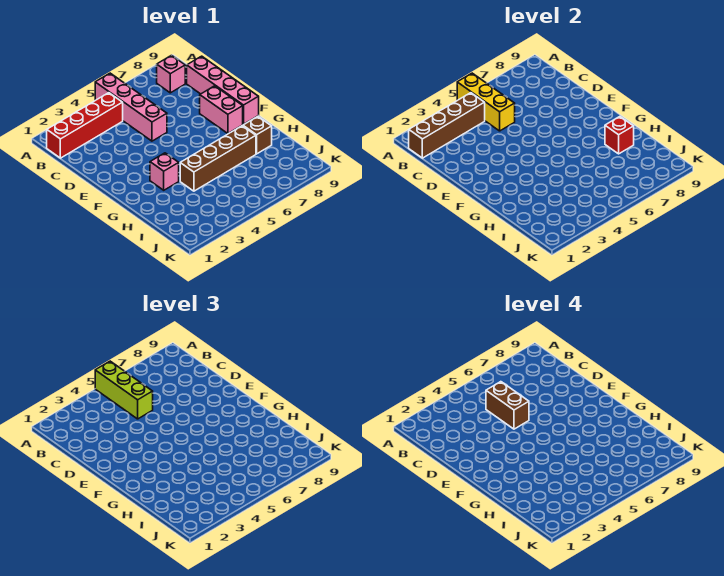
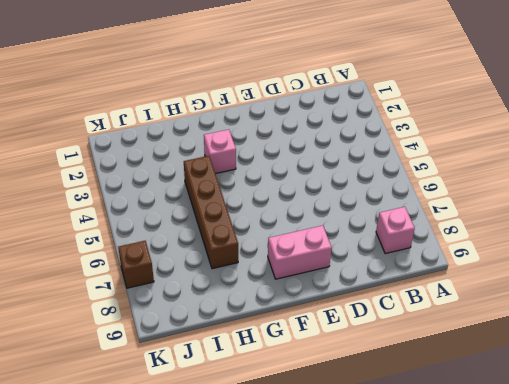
brown 1x1 brick [118,241,154,288] -> brown 1x1 brick moved to [243,117,272,154]
none -> pink 1x4 brick [95,73,167,141]
none -> red 1x4 brick [47,93,123,158]
none -> pink 1x4 brick [187,56,259,124]

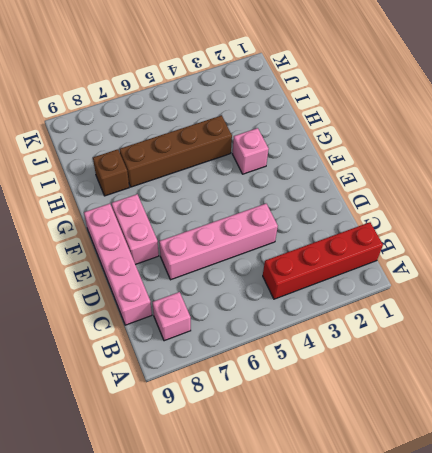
pink 1x4 brick [159,204,278,280] -> pink 1x4 brick turned to [95,73,167,141]
none -> yellow 1x3 brick [457,73,515,131]
none -> brown 1x4 brick [409,93,485,158]
none -> red 1x1 brick [605,117,634,154]

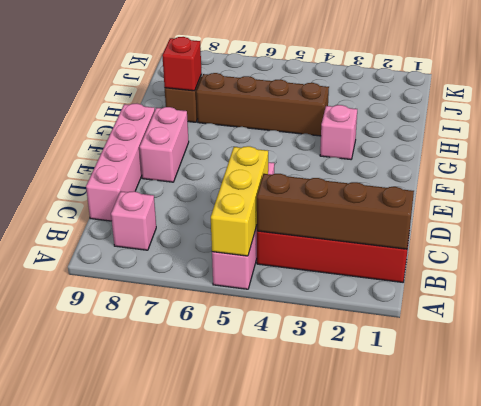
none -> lime 1x3 brick [95,361,153,419]
none -> brown 1x2 brick [486,382,529,429]

